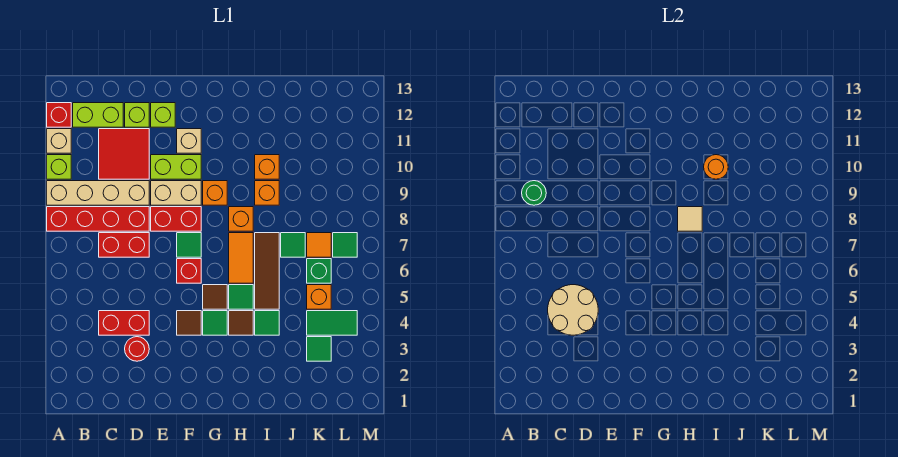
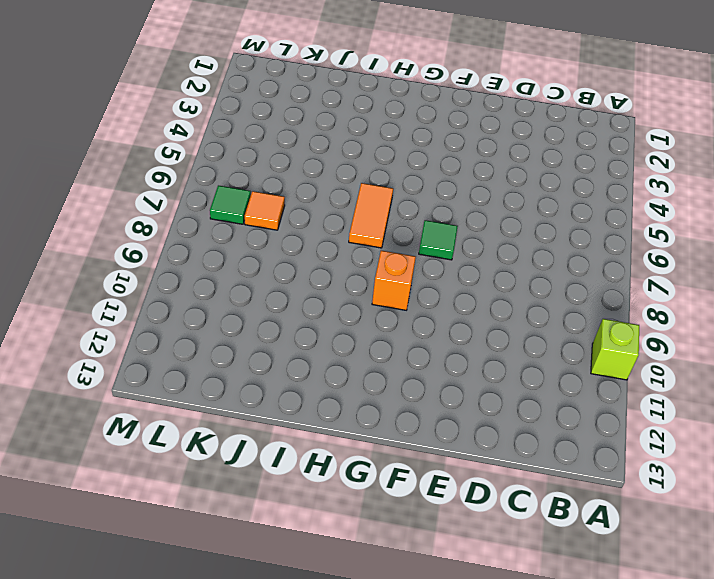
none -> red 1x4 brick [47,207,149,231]
none -> tan 1x4 brick [47,181,149,205]
none -> tan 1x1 brick [47,129,71,153]
none -> red 1x1 brick [47,103,71,127]

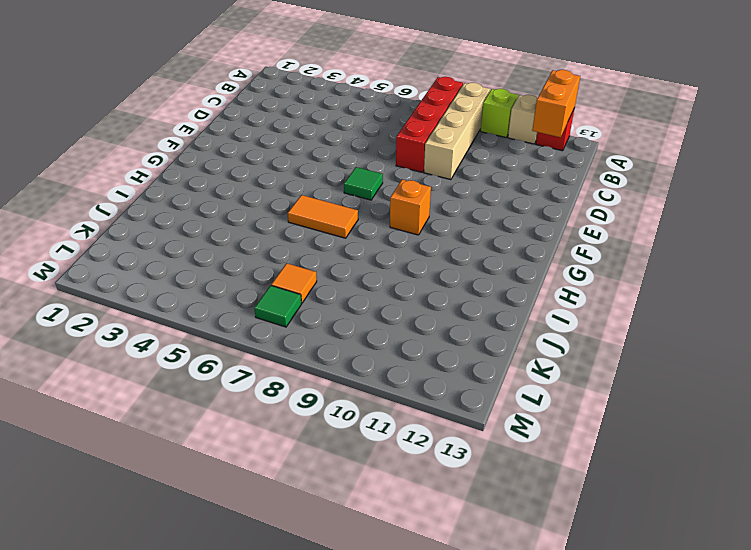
orange 1x2 brick [532,70,580,137] -> none
none -> lime 1x2 brick [73,103,123,127]
none -> red 1x2 brick [99,311,149,335]
none -> red 1x2 brick [99,233,149,257]
none -> red 2x2 tile [99,129,149,179]

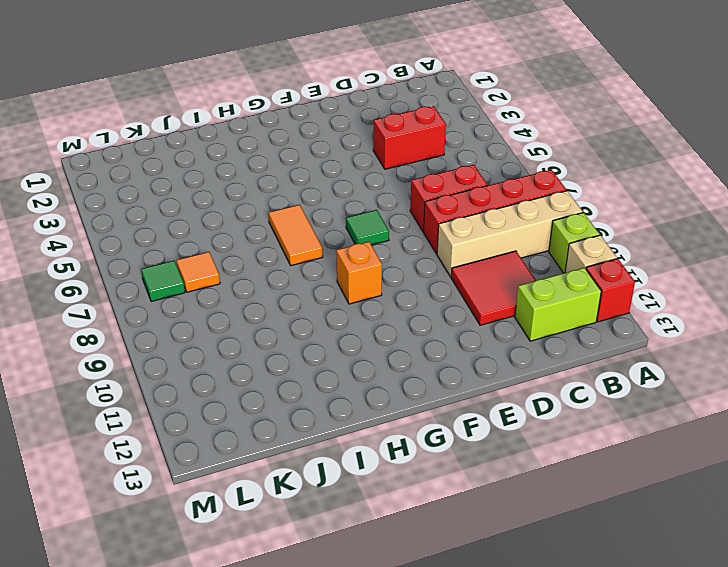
none -> red 1x1 round brick [125,337,149,361]
none -> lime 1x1 brick [125,103,149,127]
none -> red 1x2 brick [151,207,201,231]
none -> tan 1x2 brick [151,181,201,205]

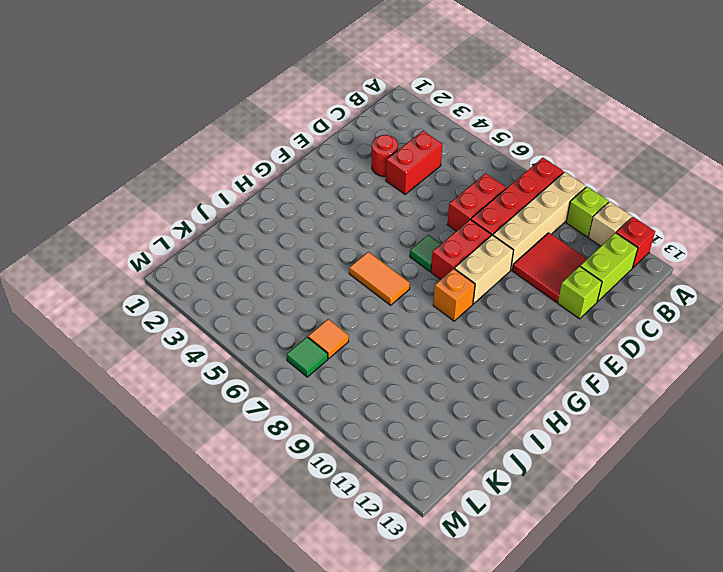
none -> lime 1x2 brick [151,155,201,179]
none -> lime 1x1 brick [151,103,175,127]
none -> brown 1x1 tile [177,311,201,335]
none -> red 1x1 brick [177,259,201,283]

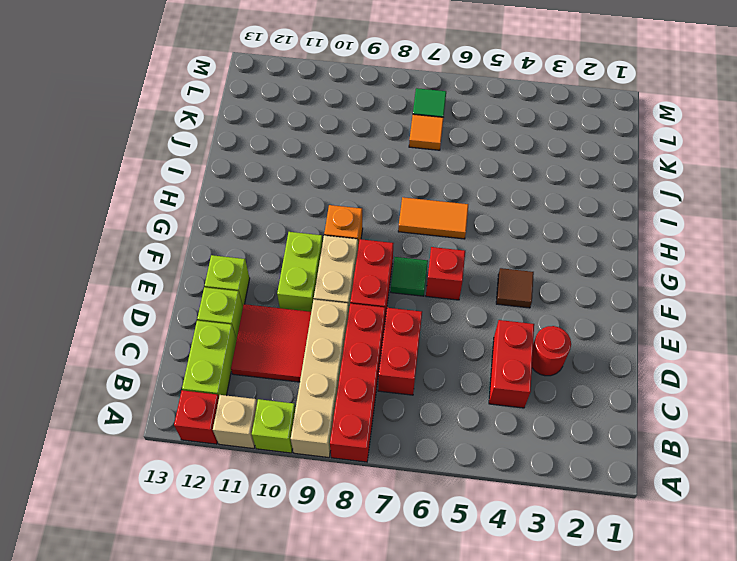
none -> tan 1x1 brick [177,129,201,153]
none -> green 1x1 tile [203,311,227,335]
none -> brown 1x1 tile [203,285,227,309]
none -> brown 1x1 tile [229,311,253,335]

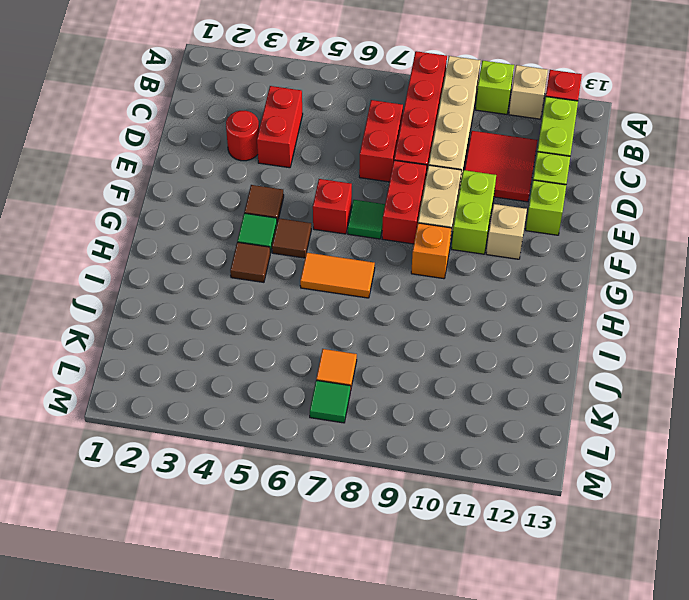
none -> green 1x1 tile [229,285,253,309]
none -> orange 1x1 brick [229,207,253,231]
none -> green 1x1 tile [255,311,279,335]
none -> brown 1x3 tile [255,233,279,309]

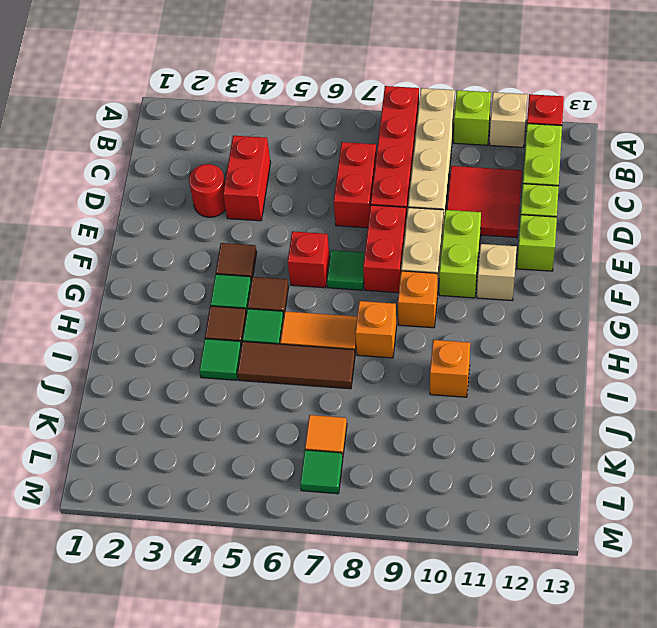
none -> orange 1x1 brick [255,181,279,205]
none -> green 1x1 tile [281,233,305,257]
none -> green 1x1 tile [307,337,331,361]
none -> green 1x2 tile [307,311,357,335]

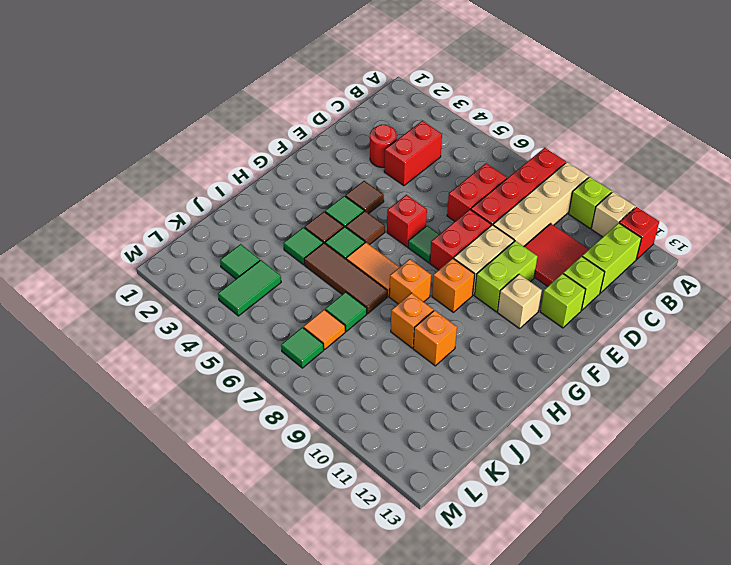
none -> orange 1x1 brick [307,285,331,309]
none -> green 1x1 brick [307,259,331,283]
none -> green 1x1 round brick [522,181,546,205]
none -> tan 2x2 round brick [548,285,598,335]

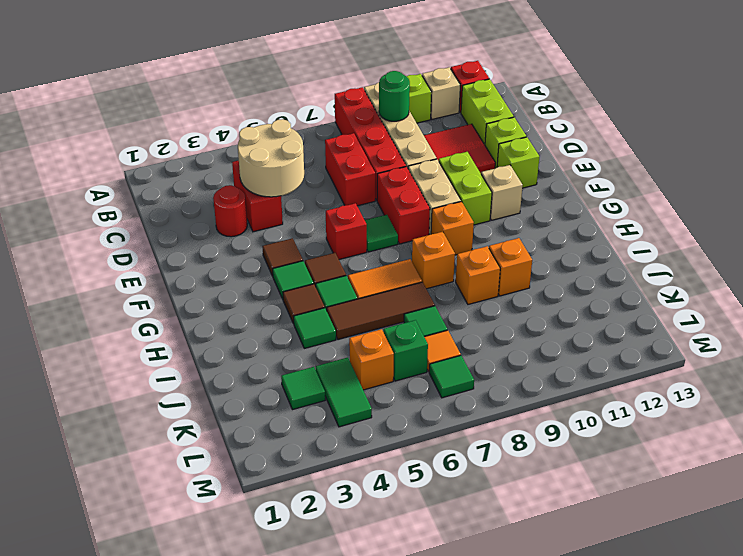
none -> tan 1x1 tile [678,207,702,231]
none -> orange 1x1 round brick [704,155,728,179]

